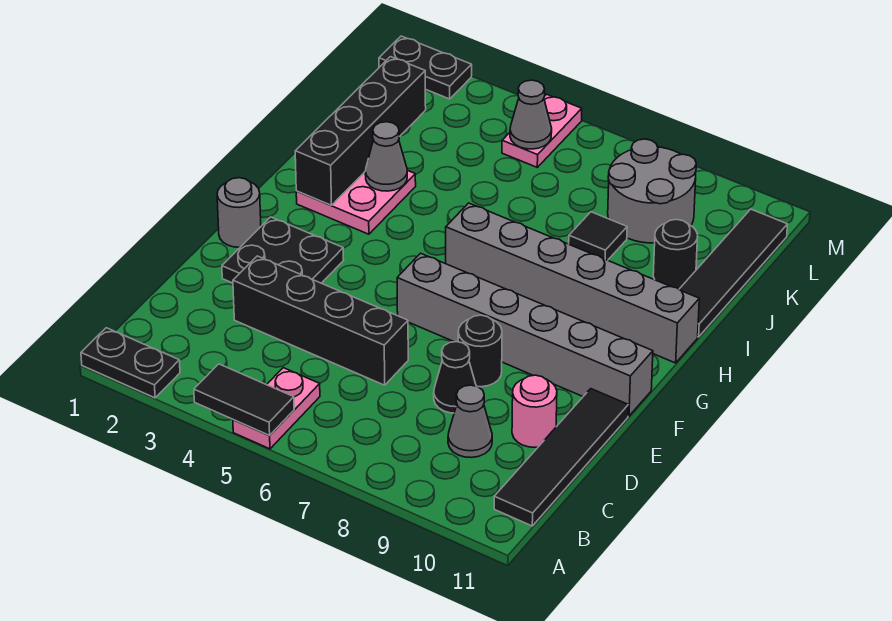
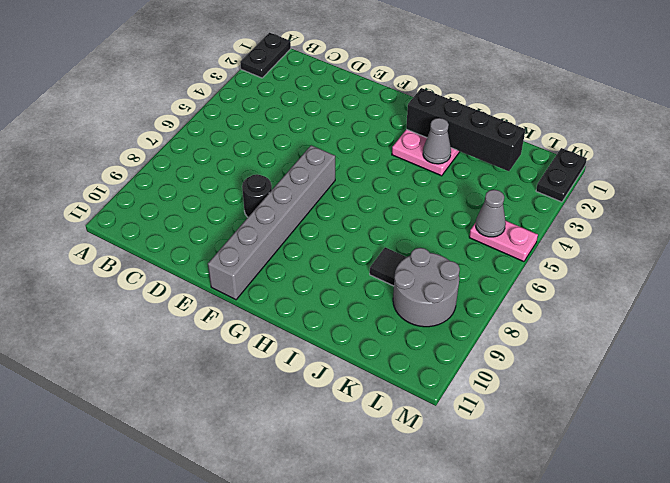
none -> pink 1x2 plate [233,368,320,449]
none -> black 1x4 tile [494,389,628,526]
none -> grey 1x1 cone [448,385,492,458]

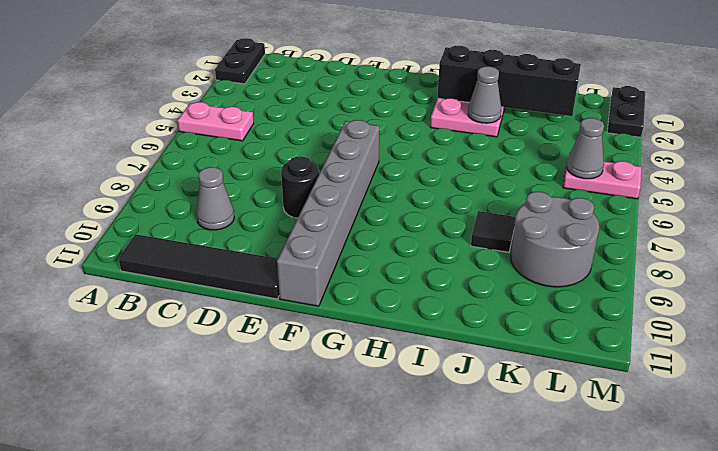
none -> black 1x4 brick [233,256,408,385]
none -> black 1x1 cone [434,342,476,413]
none -> pink 1x1 round brick [512,375,557,447]

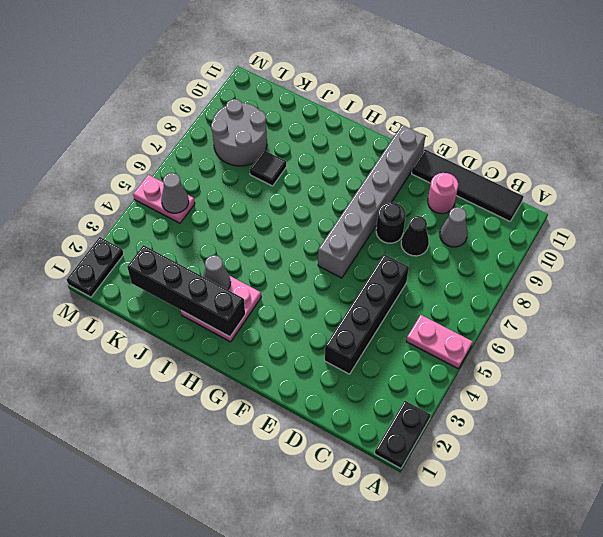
none -> black 2x2 plate [222,217,344,283]
none -> grey 1x1 round brick [217,178,261,247]
none -> grey 1x6 brick [446,203,699,363]

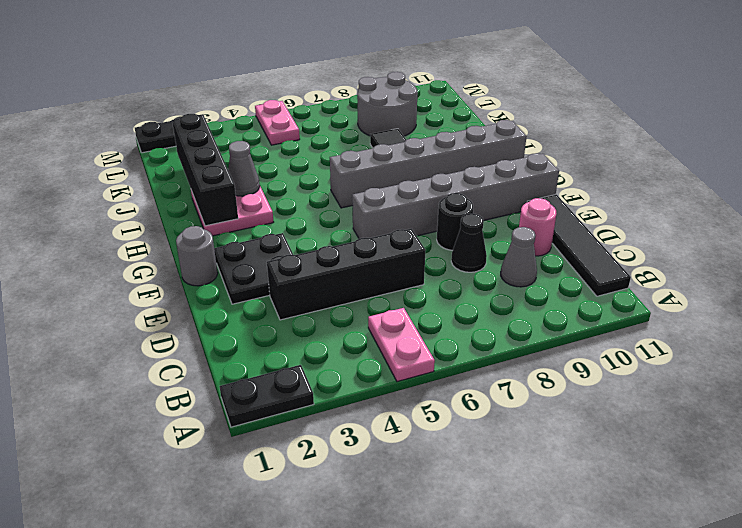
none -> black 1x4 tile [679,209,788,337]
none -> black 1x1 round brick [653,219,698,289]
none -> black 1x2 tile [194,364,294,436]

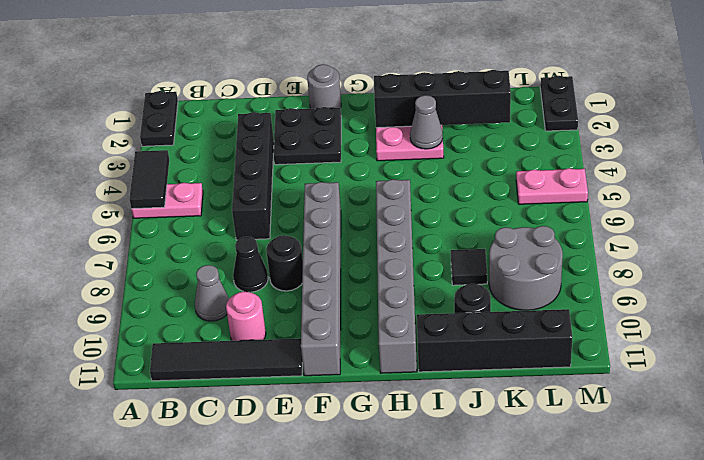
black 1x4 brick [417,309,572,372] -> black 1x4 tile [679,209,788,337]
none -> grey 1x1 cone [510,80,552,149]

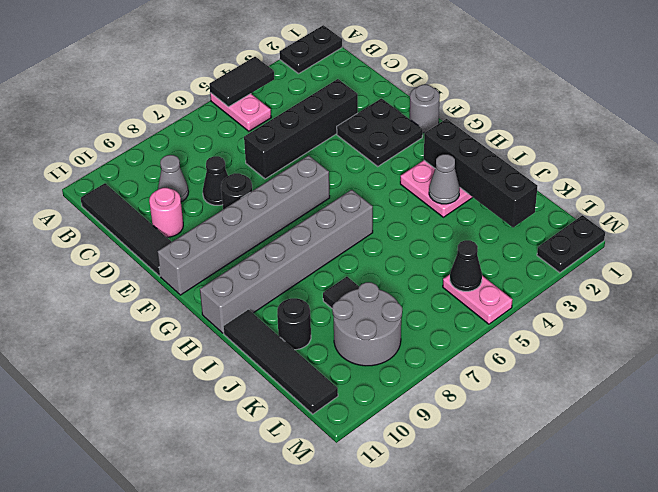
black 1x1 cone [450,240,482,291] -> grey 1x1 cone [510,80,552,149]

